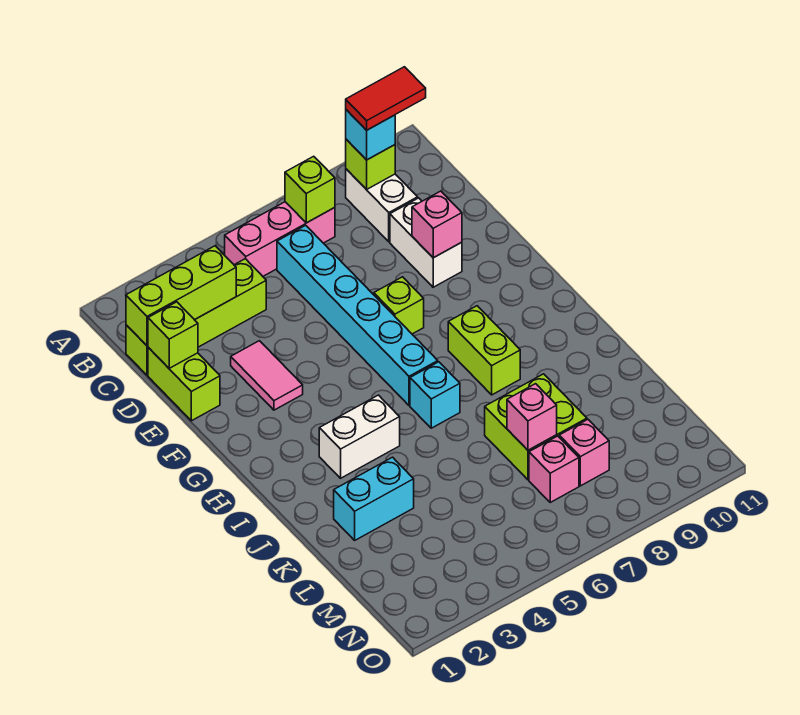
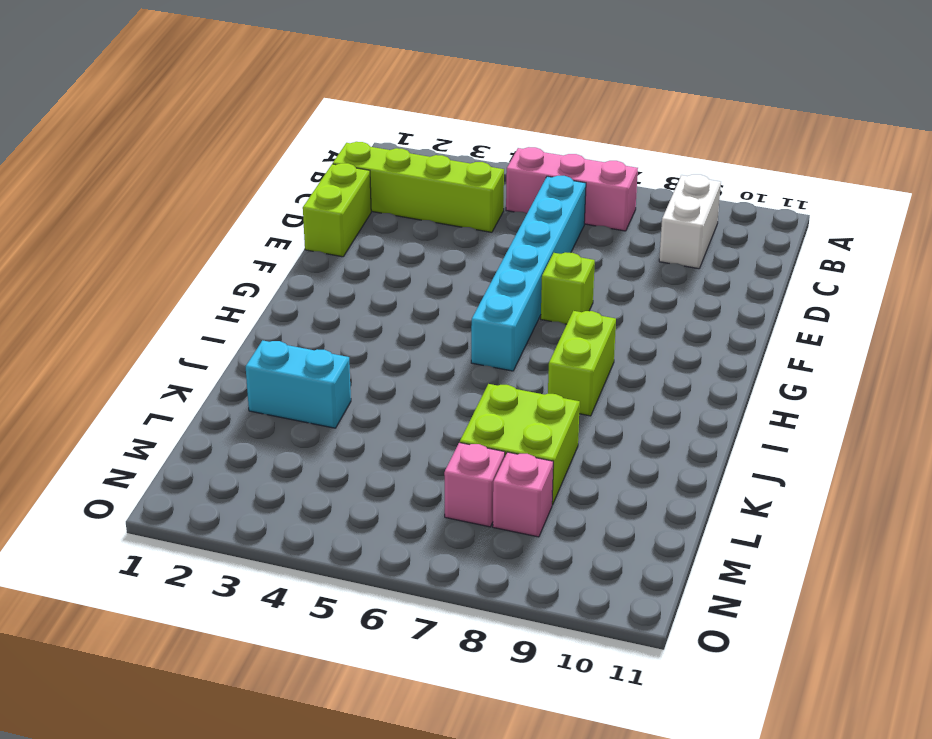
none -> white 1x2 brick [390,198,462,287]
none -> pink 1x2 tile [231,341,303,410]
none -> white 1x2 brick [319,395,400,478]

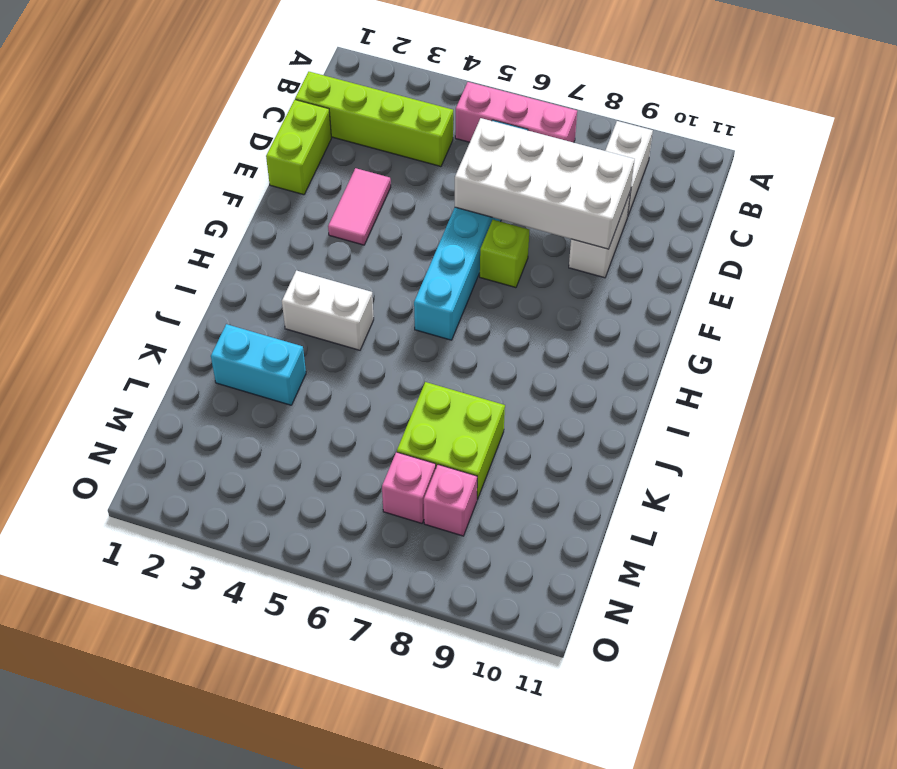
white 2x4 brick [455,118,635,249] -> pink 1x1 brick [412,191,462,258]
none -> lime 1x2 brick [448,306,520,395]
none -> cyan 1x1 brick [410,362,460,428]
none -> lime 1x1 brick [285,156,335,223]

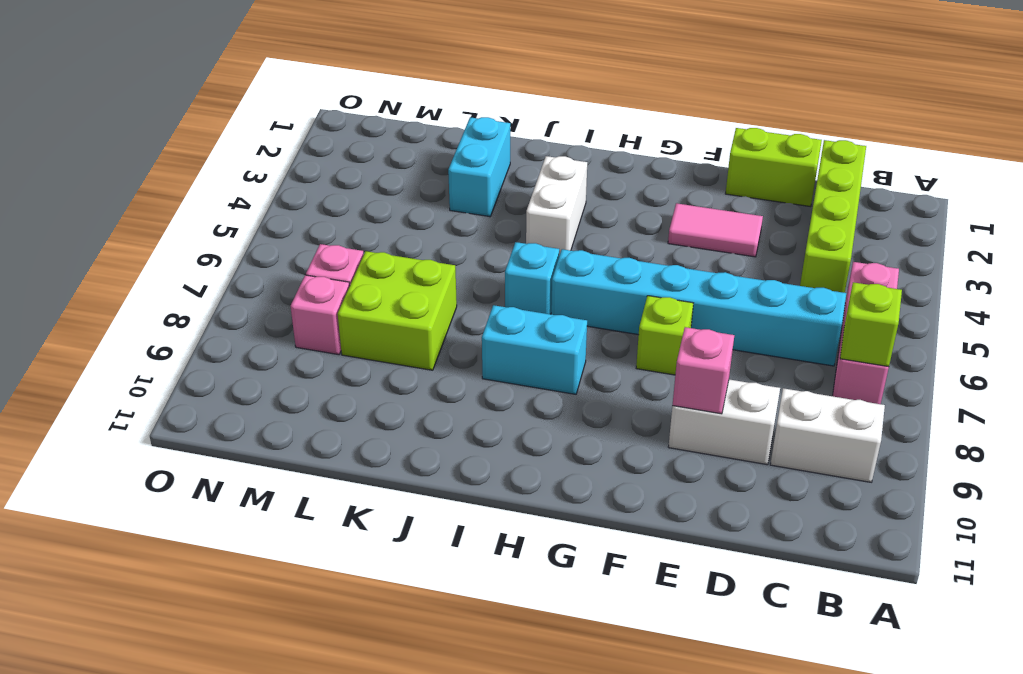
cyan 1x2 brick [482,305,587,394] -> lime 1x2 brick [448,306,520,395]
none -> lime 1x1 brick [346,139,395,190]
none -> lime 1x3 brick [126,246,236,346]
none -> lime 1x1 brick [148,302,198,368]

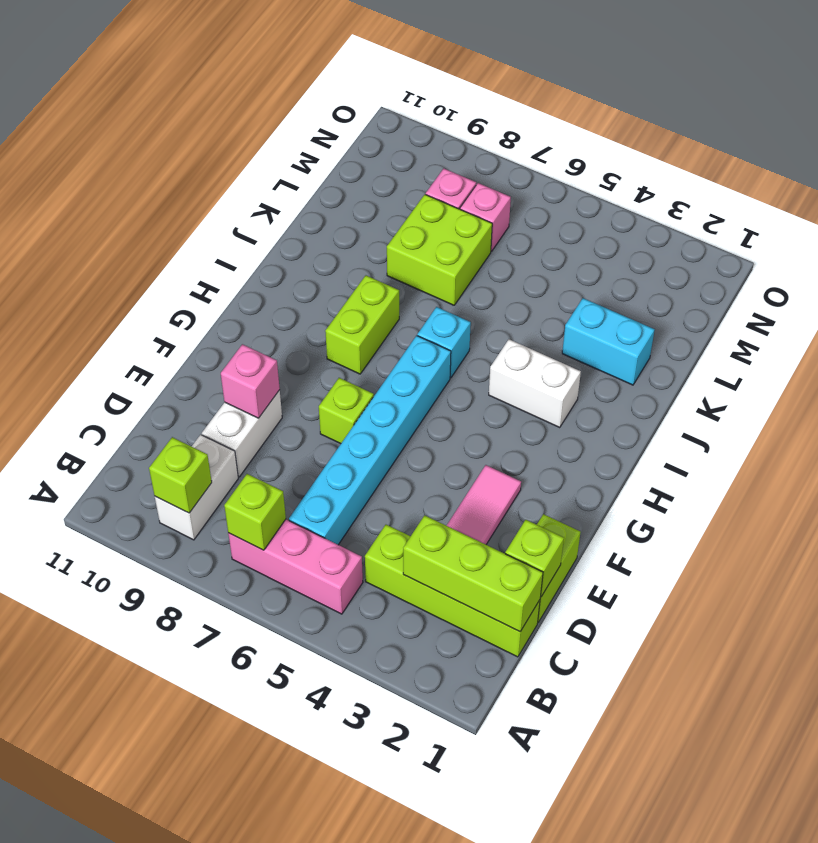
none -> pink 1x1 brick [507,384,557,450]
none -> cyan 1x1 brick [346,110,395,160]
none -> red 1x2 tile [346,67,426,130]

